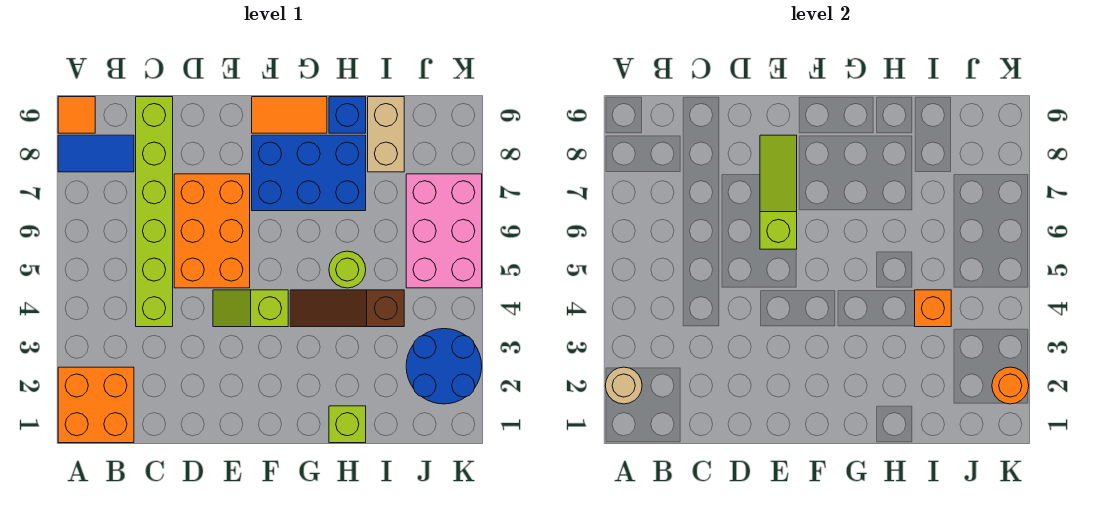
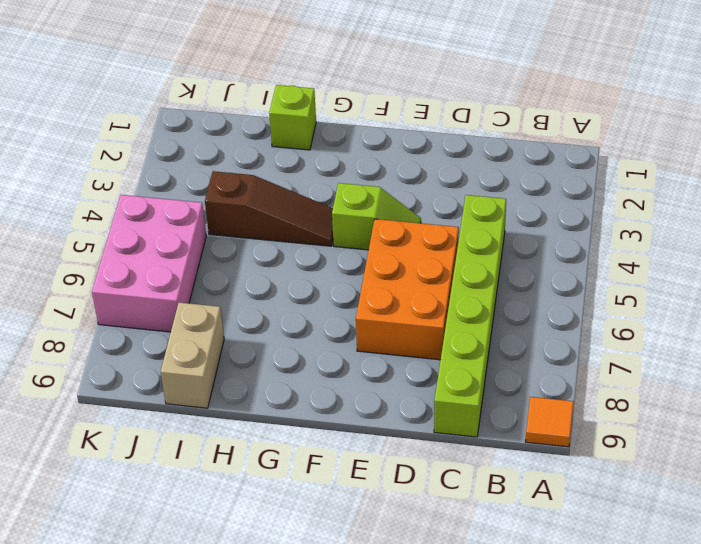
none -> orange 2x2 brick [58,367,134,443]
none -> blue 1x2 tile [58,135,134,172]
none -> blue 2x3 brick [252,135,366,211]

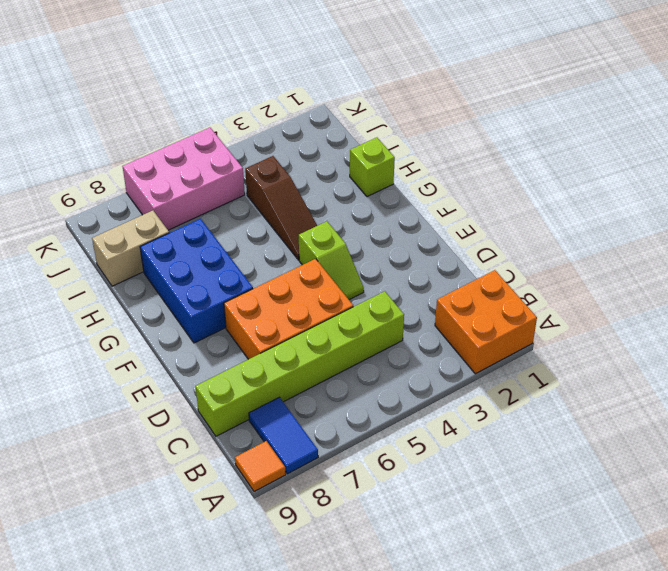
none -> orange 1x2 tile [252,97,327,133]
none -> lime 1x1 round brick [329,251,366,288]
none -> blue 1x1 brick [329,97,366,133]

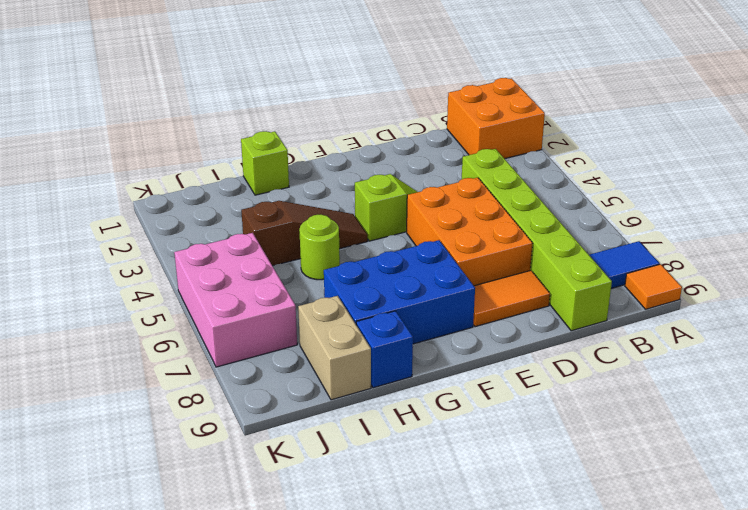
orange 1x2 tile [473,270,550,327] -> orange 1x2 tile moved to [252,97,327,133]
none -> blue 2x2 round brick [406,329,482,404]
none -> tan 1x1 round brick [605,367,642,404]
none -> lime 1x3 slope [760,135,797,249]

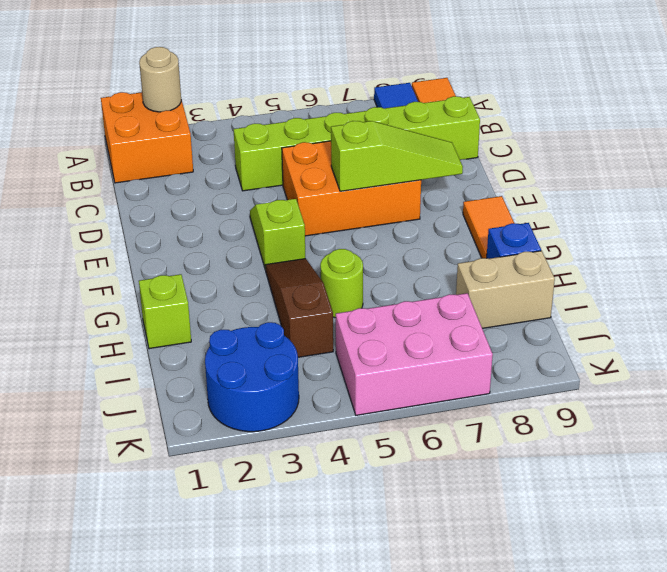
none -> blue 2x3 brick [252,135,366,211]
none -> orange 1x1 brick [915,290,951,327]
none -> orange 1x1 round brick [992,367,1029,404]

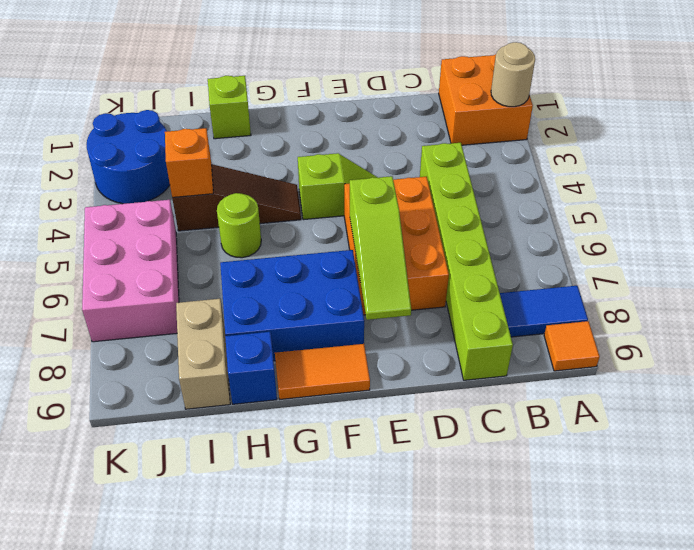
none -> orange 1x1 round brick [992,367,1029,404]

